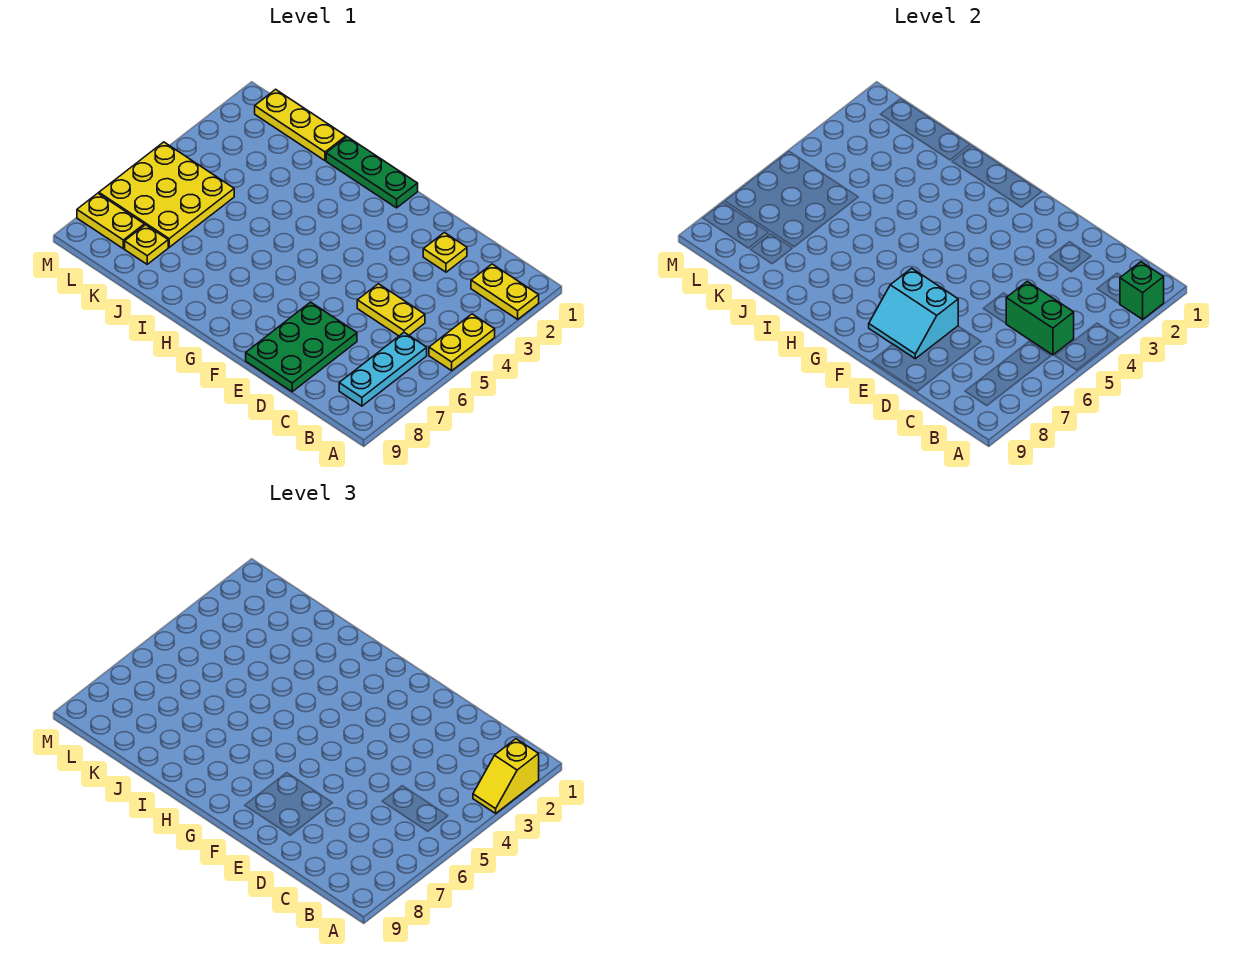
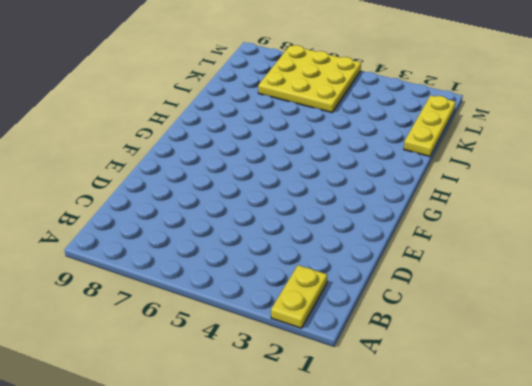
none -> yellow 1x2 plate [429,314,495,371]
none -> cyan 1x3 plate [339,332,427,406]
none -> yellow 1x2 plate [357,284,425,336]

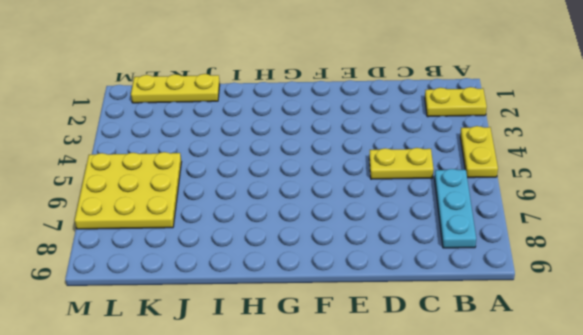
none -> yellow 1x1 plate [423,233,467,272]
none -> green 2x3 plate [246,302,357,392]
none -> green 1x3 plate [326,137,418,208]

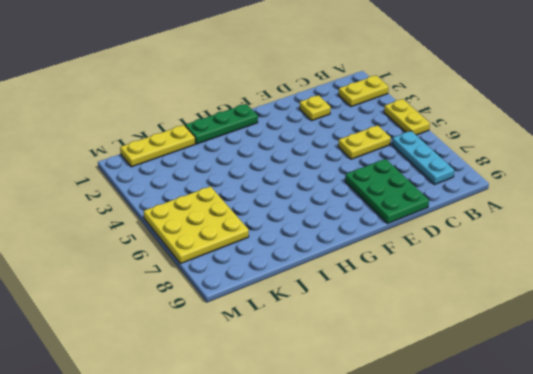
none -> yellow 1x1 plate [125,225,168,264]
none -> yellow 1x2 plate [77,193,144,249]
none -> green 1x1 brick [1120,262,1164,319]

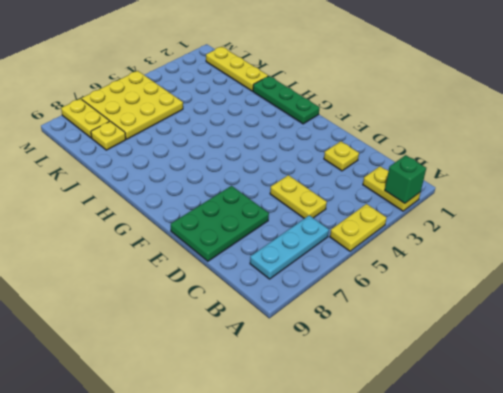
none -> green 1x2 brick [1006,281,1074,355]
none -> cyan 2x2 slope [869,268,958,359]
none -> yellow 1x2 slope [473,739,539,813]

